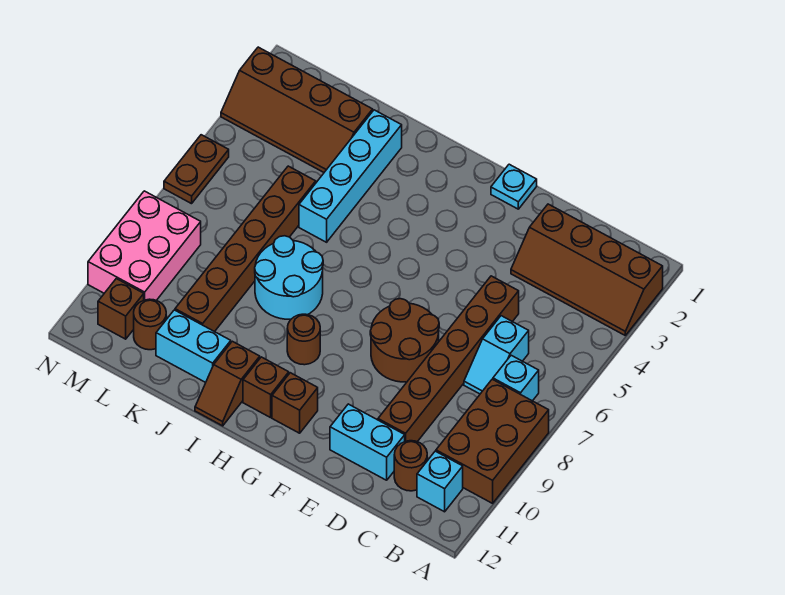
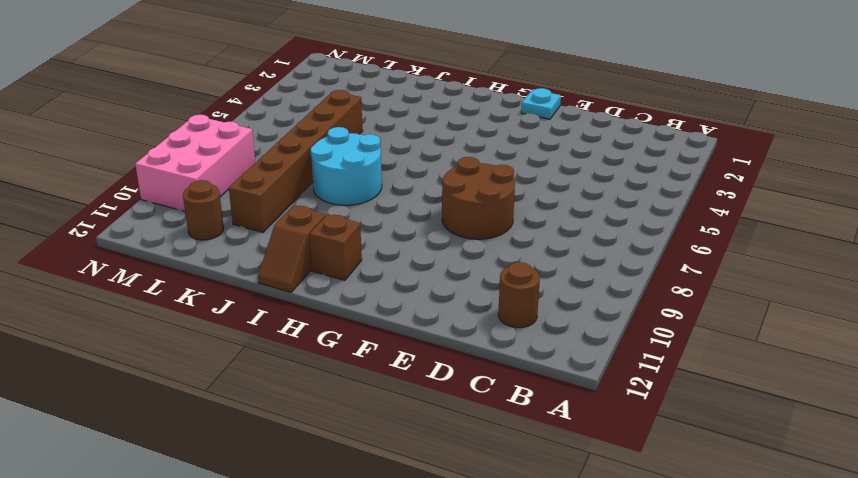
none -> brown 2x4 slope [511,204,663,335]
none -> brown 2x3 brick [436,379,549,503]
none -> cyan 1x1 brick [493,355,539,401]

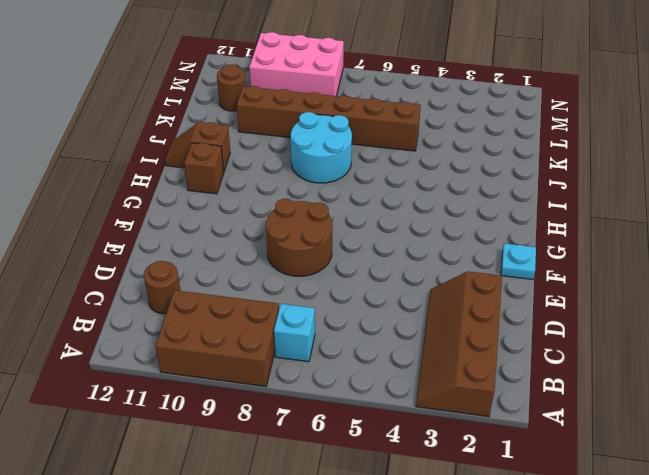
none -> cyan 1x1 brick [417,451,463,512]
none -> cyan 1x2 slope [464,316,529,394]
none -> brown 1x6 brick [378,276,519,442]

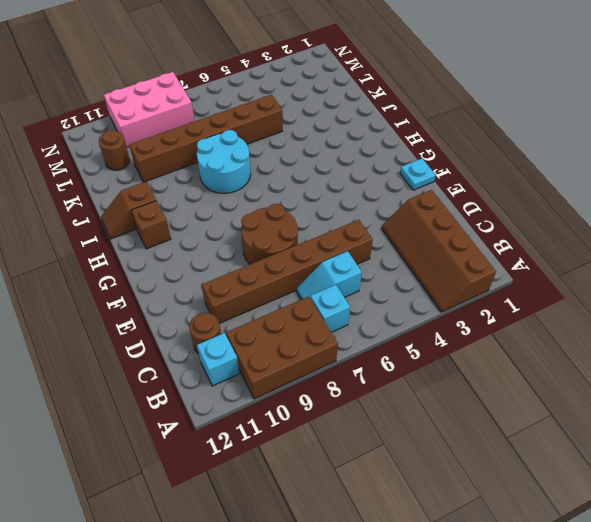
none -> cyan 1x2 brick [330,404,405,480]
none -> brown 1x1 brick [272,373,318,433]
none -> brown 1x1 round brick [287,314,320,365]

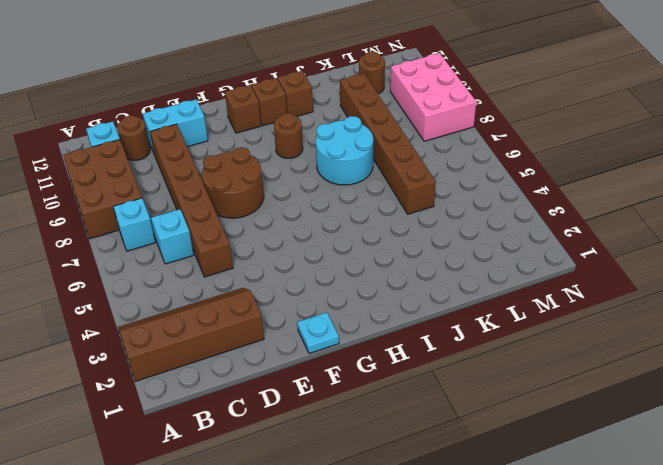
none -> cyan 1x4 brick [299,110,402,242]
none -> cyan 1x2 brick [156,310,231,383]
none -> brown 2x4 slope [221,47,373,172]

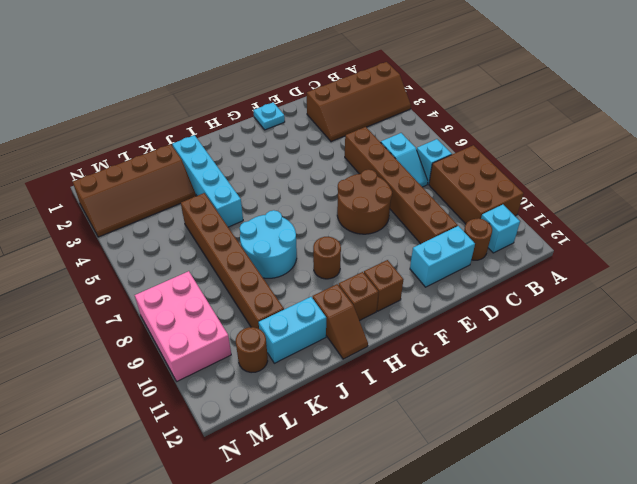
none -> brown 1x1 brick [98,279,144,339]
none -> brown 1x2 plate [164,135,229,204]

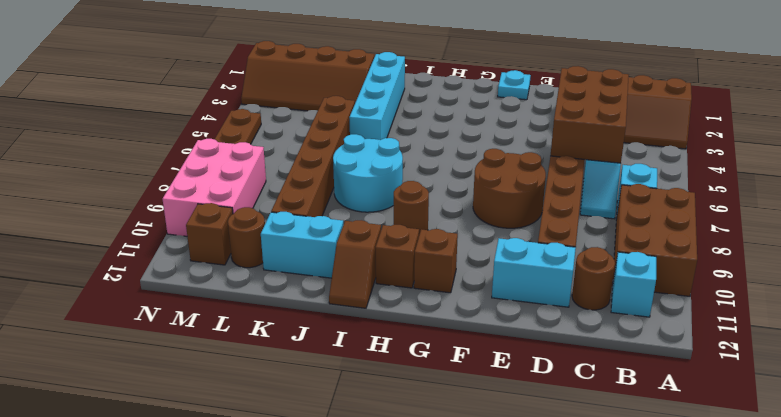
brown 2x3 brick [551,66,629,163] -> none

